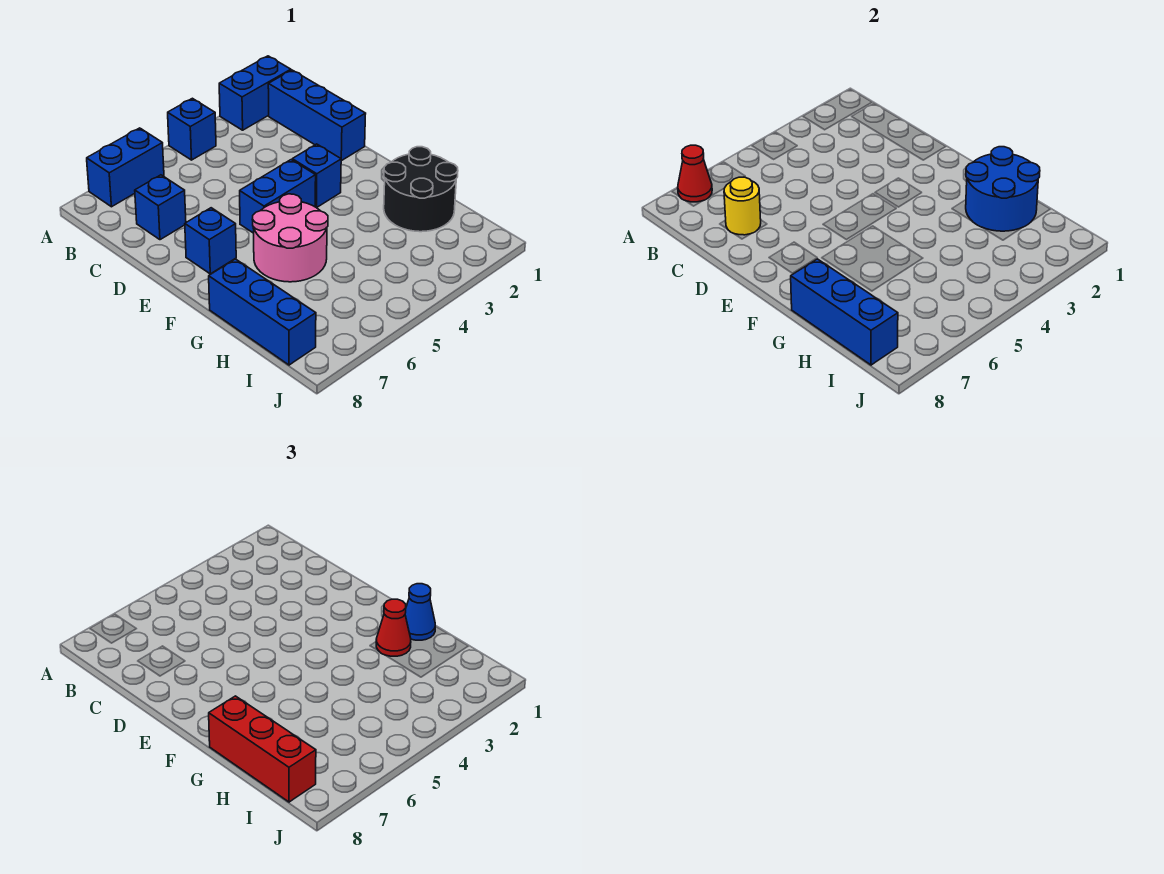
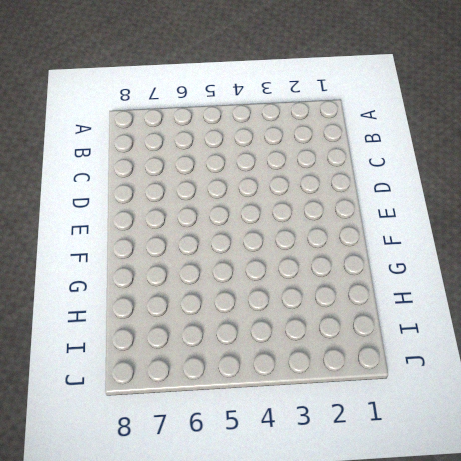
none -> blue 1x2 brick [219,56,291,130]
none -> blue 1x1 brick [168,98,216,160]
none -> blue 1x2 brick [87,128,164,207]

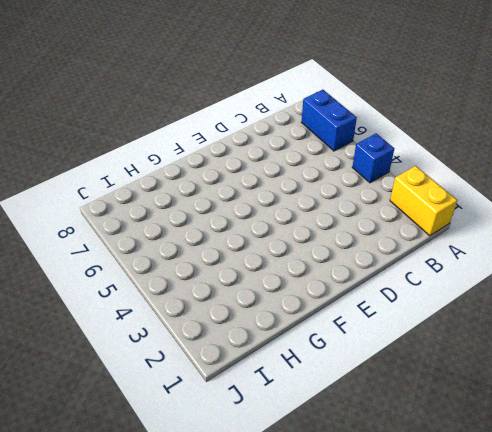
yellow 1x2 brick [390,166,457,236] -> blue 1x2 brick [219,56,291,130]
none -> blue 1x3 brick [268,70,366,161]
none -> blue 1x1 brick [135,175,186,240]
none -> blue 1x1 brick [292,144,341,208]

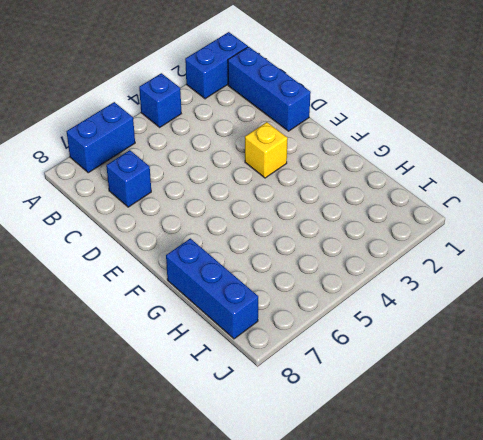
yellow 1x1 brick [245,122,288,178] -> blue 1x1 brick [292,144,341,208]
none -> blue 1x2 brick [240,160,316,233]
none -> blue 1x1 brick [185,208,236,274]
none -> pink 2x2 round brick [252,194,328,282]

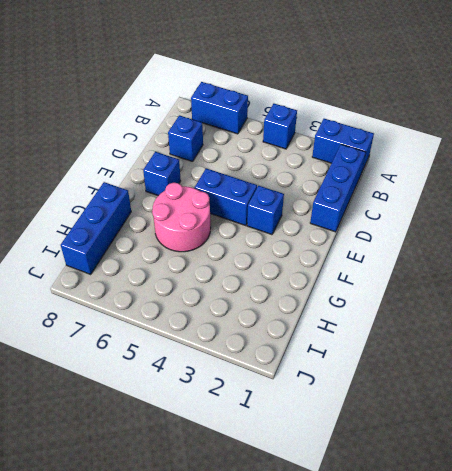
none -> black 2x2 round brick [384,147,458,232]
none -> red 1x1 cone [678,145,712,202]
none -> yellow 1x1 round brick [724,177,761,235]

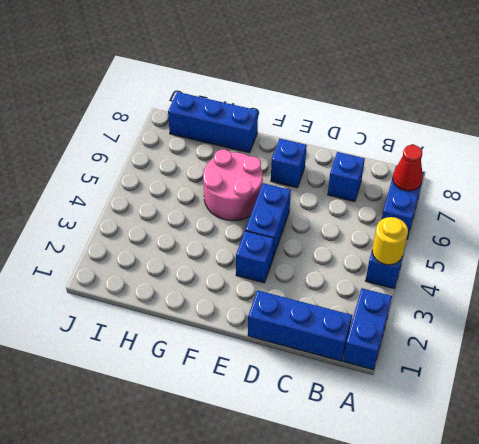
yellow 1x1 round brick [372,217,408,265] -> yellow 1x1 round brick moved to [724,177,761,235]
none -> black 2x2 round brick [384,147,458,232]
none -> blue 2x2 round brick [966,147,1040,231]
none -> blue 1x3 brick [791,259,898,365]

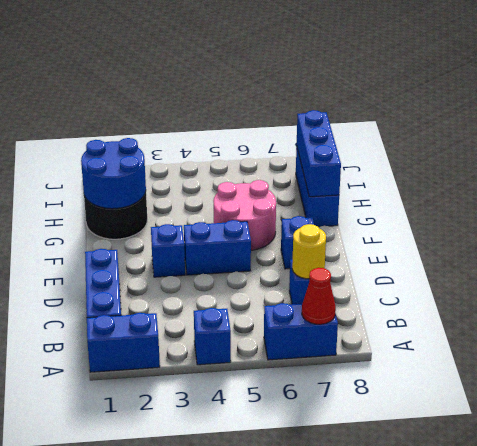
none -> blue 1x1 cone [405,584,435,640]
none -> red 1x1 cone [376,599,411,656]
none -> red 1x3 brick [209,696,316,802]

